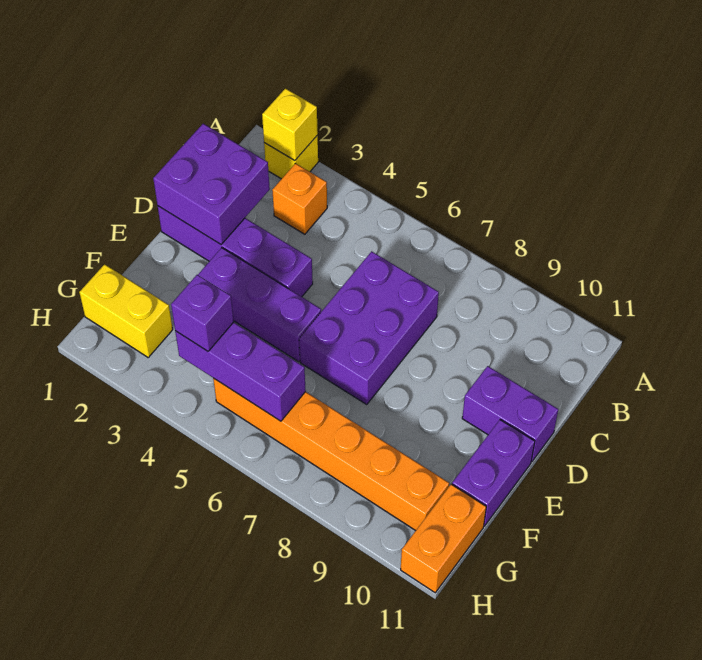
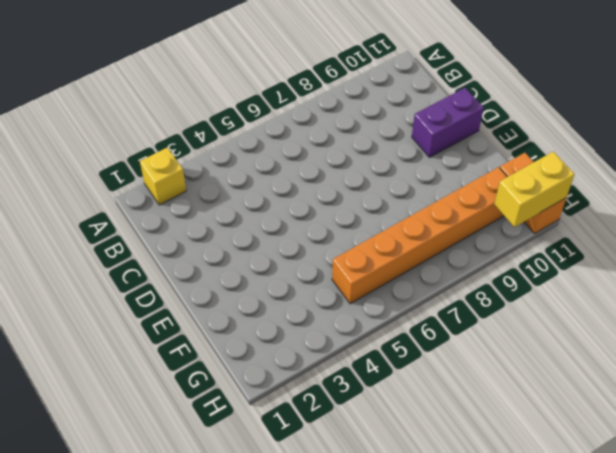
yellow 1x2 brick [494,151,574,227] -> yellow 1x2 brick moved to [79,264,173,357]
none -> orange 1x1 brick [272,163,327,234]
none -> purple 2x3 brick [299,251,439,404]
none -> purple 1x4 brick [158,206,313,297]

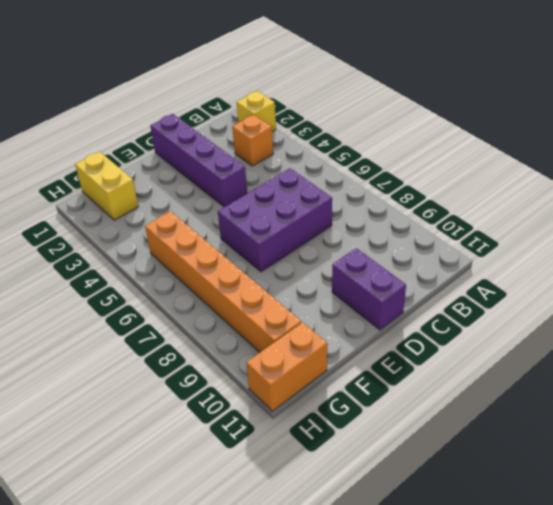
none -> purple 1x3 brick [198,248,321,362]
none -> purple 1x2 brick [452,420,535,526]
none -> yellow 1x1 brick [262,88,318,161]

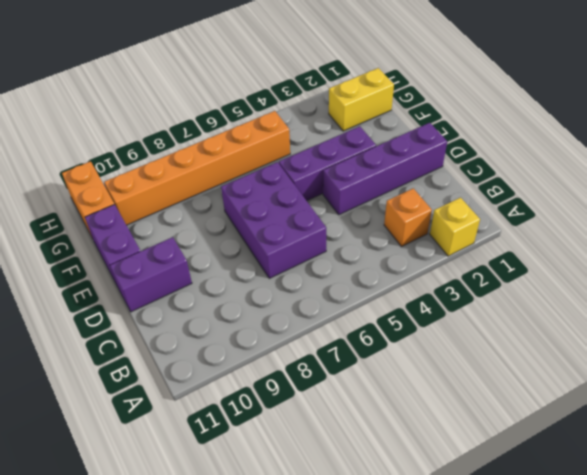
none -> yellow 1x1 brick [262,88,318,161]
none -> purple 2x2 brick [153,124,270,244]
none -> purple 1x3 brick [175,322,306,421]

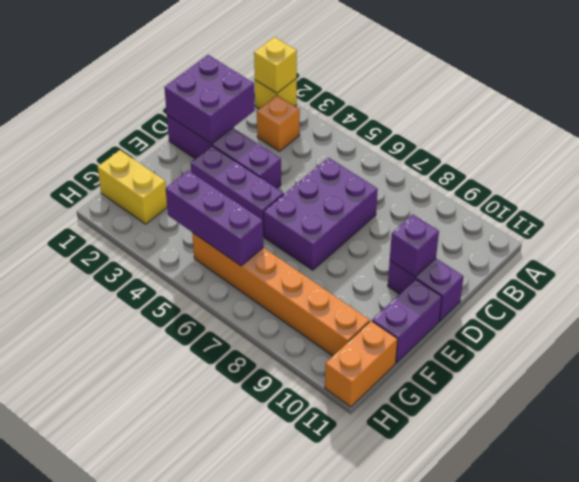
purple 1x1 brick [390,215,439,277] -> purple 1x1 brick moved to [171,275,234,351]

